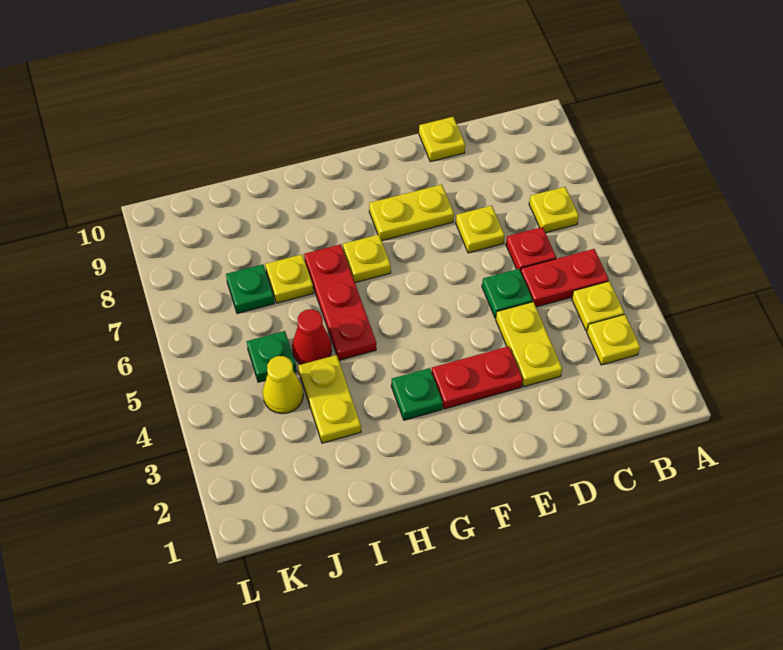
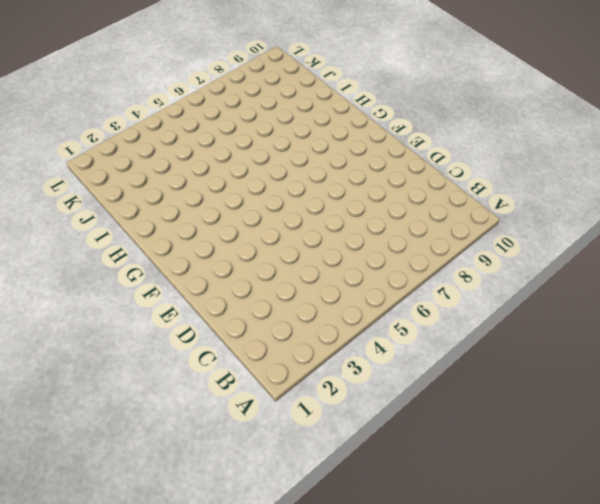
none -> yellow 1x1 plate [587,315,640,365]
none -> yellow 1x1 plate [572,281,624,331]
none -> red 1x2 plate [521,249,609,307]

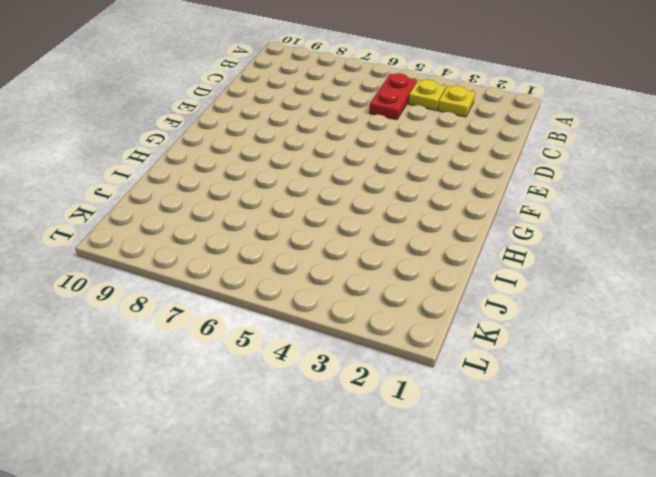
none -> yellow 1x1 plate [529,187,579,233]
none -> red 1x1 plate [506,227,556,271]
none -> yellow 1x2 plate [496,302,562,387]

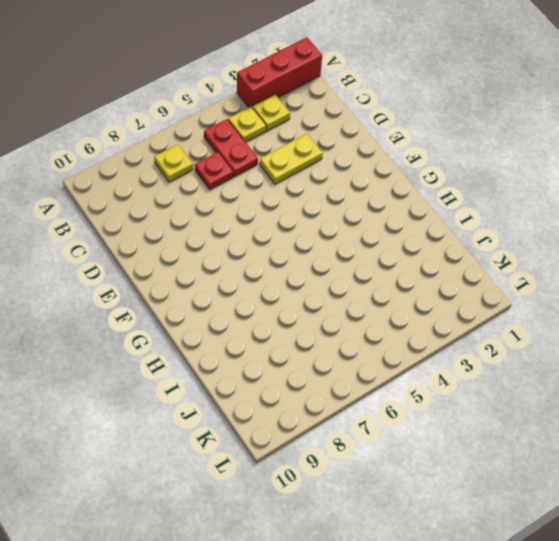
red 1x3 brick [237,37,322,108] -> none
none -> green 1x1 plate [482,269,533,318]
none -> yellow 1x1 plate [456,206,505,253]
none -> yellow 1x1 plate [419,117,465,162]

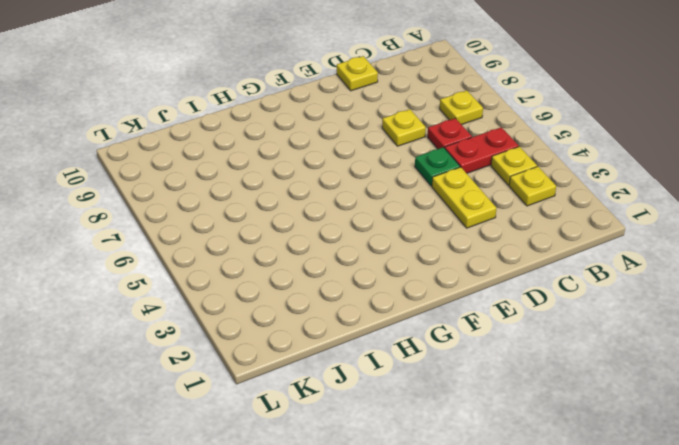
none -> red 1x2 plate [431,346,523,409]
none -> yellow 1x2 plate [369,185,454,241]
none -> green 1x1 plate [391,368,443,420]

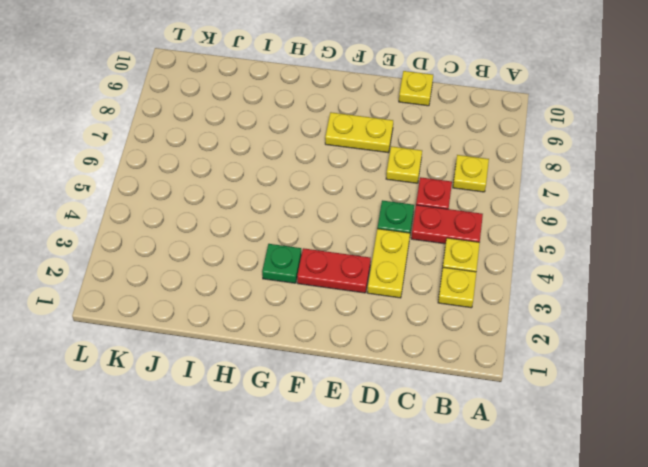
none -> yellow 1x1 plate [343,235,391,283]
none -> red 1x3 plate [304,244,376,360]
none -> yellow 1x2 plate [298,355,361,443]

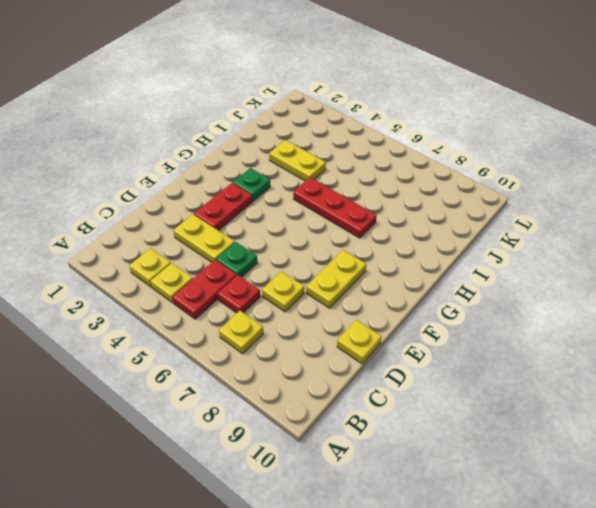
none -> yellow 1x1 plate [343,235,391,283]
none -> red 1x1 cone [292,309,332,364]
none -> yellow 1x1 plate [265,254,313,303]

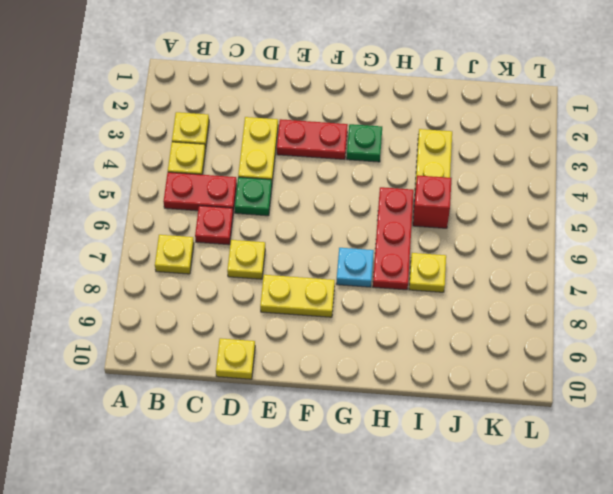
cyan 1x1 plate [336,248,374,287] -> yellow 1x1 plate [343,235,391,283]
red 1x1 brick [413,175,451,228] -> red 1x1 cone [292,309,332,364]
none -> yellow 1x1 cone [263,356,303,414]
none -> green 1x1 plate [247,331,297,382]
none -> green 1x1 plate [226,264,274,314]

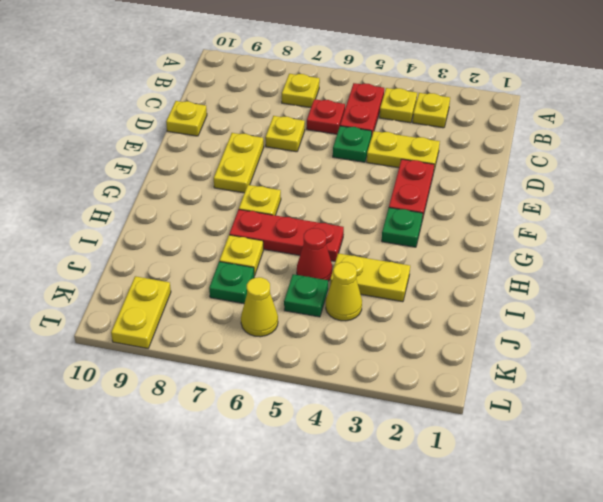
yellow 1x1 cone [241,277,278,337] -> none
yellow 1x2 plate [111,276,171,348] -> none

